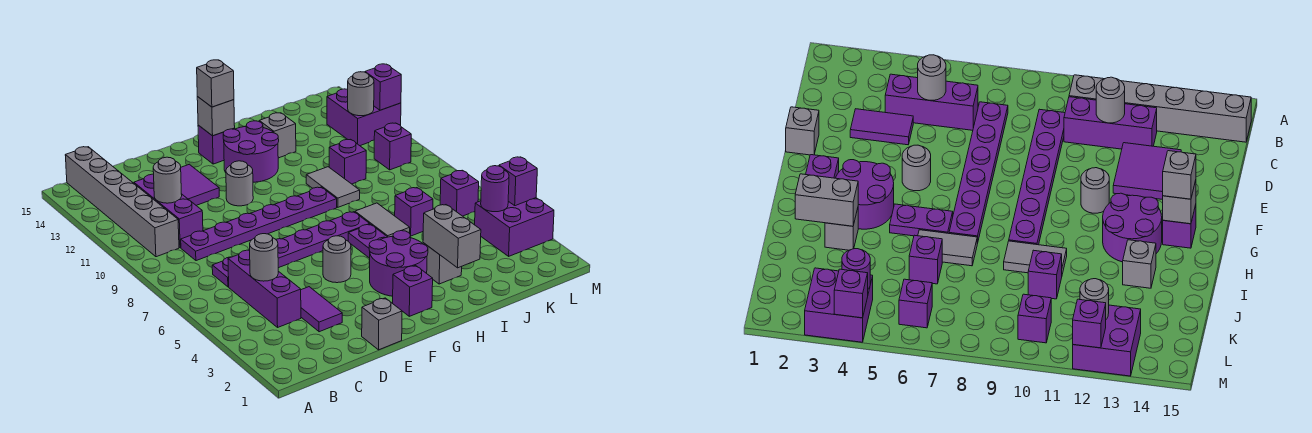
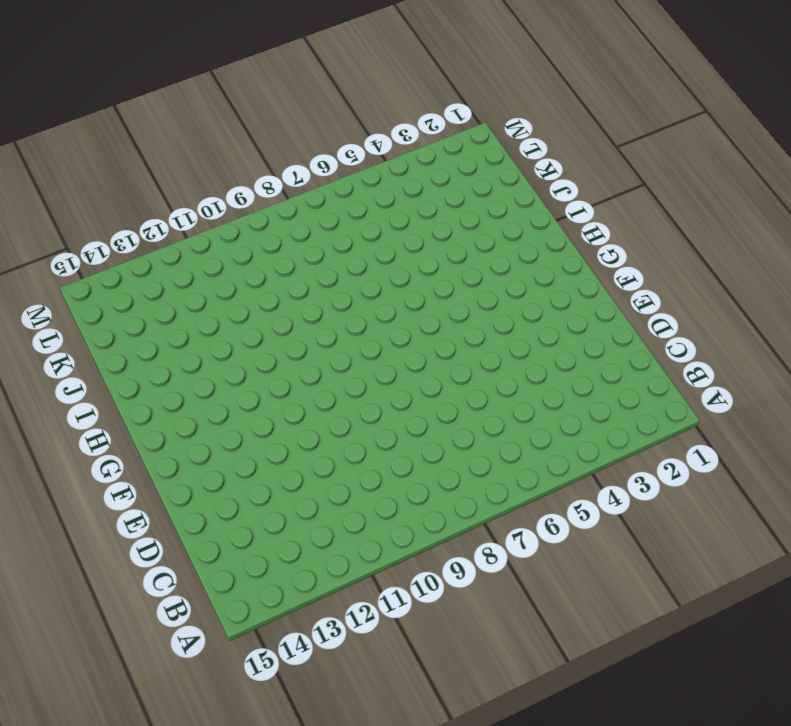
none -> grey 1x6 brick [65,147,179,257]
none -> purple 1x3 brick [228,250,301,327]
none -> purple 1x6 plate [212,212,370,287]
none -> purple 1x6 plate [181,187,337,261]

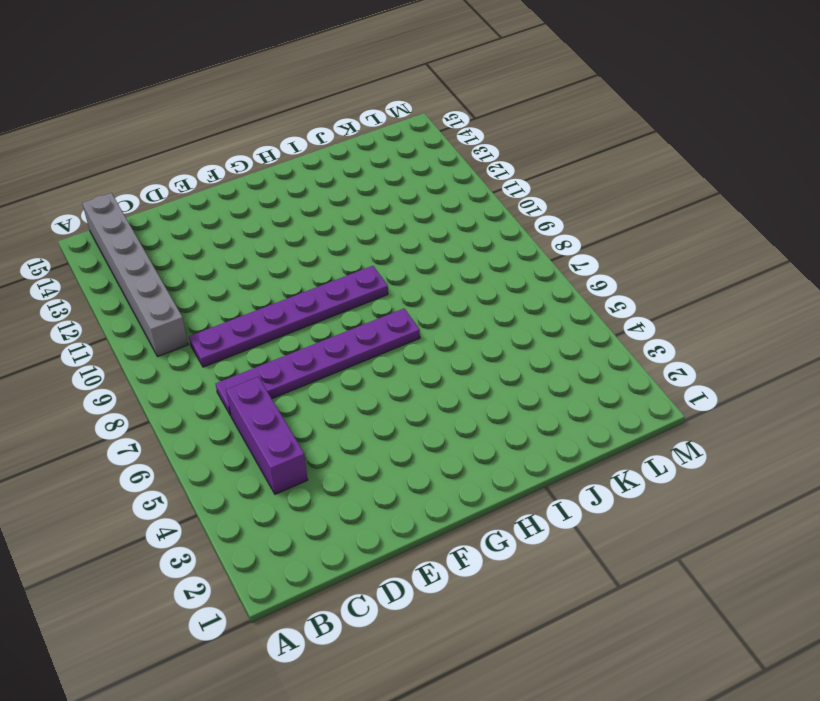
none -> purple 1x3 brick [134,174,203,248]
none -> purple 1x2 tile [301,287,342,332]
none -> purple 2x2 tile [181,164,219,206]
none -> grey 1x1 brick [362,298,402,350]

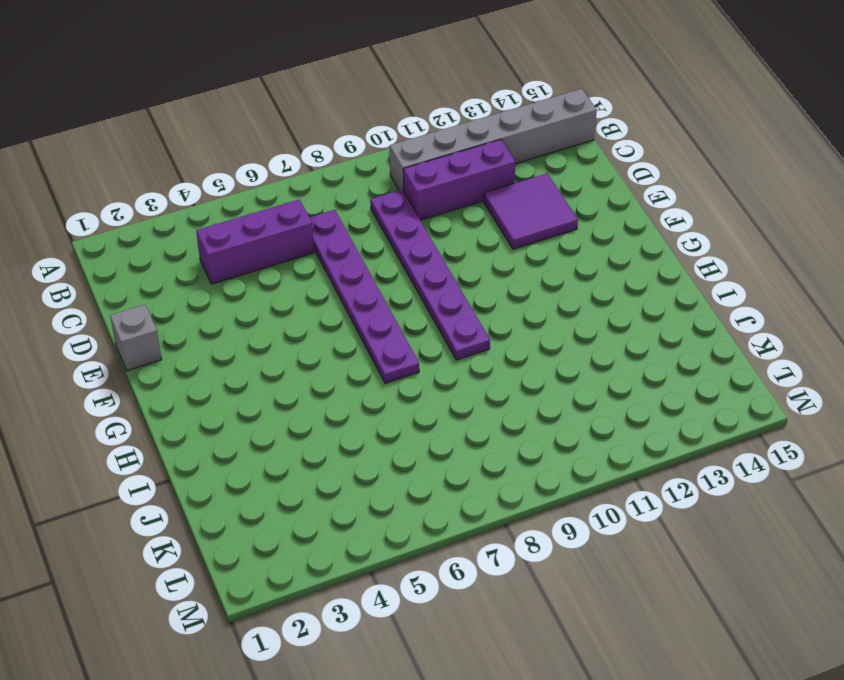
none -> purple 1x2 tile [301,287,342,332]
none -> grey 1x1 round brick [323,236,351,283]
none -> grey 1x1 round brick [226,161,253,206]
none -> purple 1x1 brick [393,266,433,316]

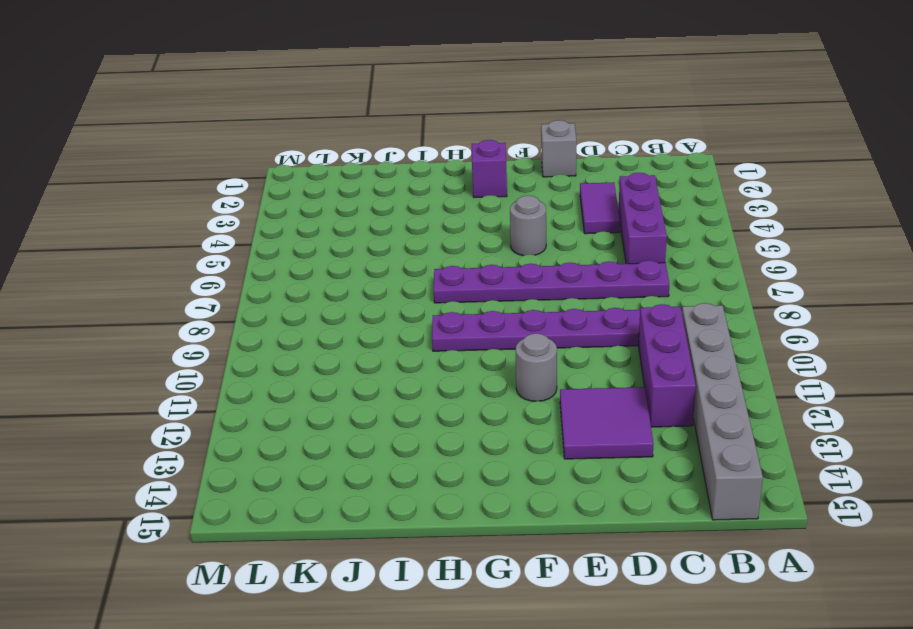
none -> purple 2x2 round brick [369,231,428,296]
none -> purple 2x2 round brick [223,121,279,182]
none -> purple 1x1 brick [198,125,235,164]
none -> purple 1x2 plate [348,224,387,258]

